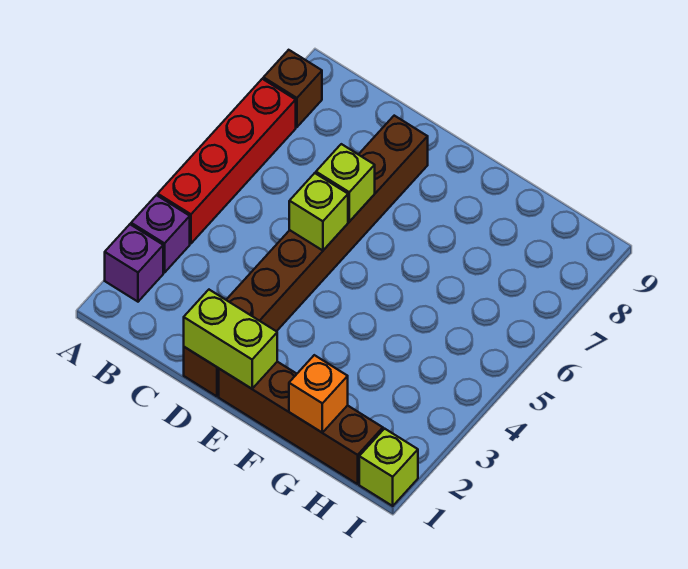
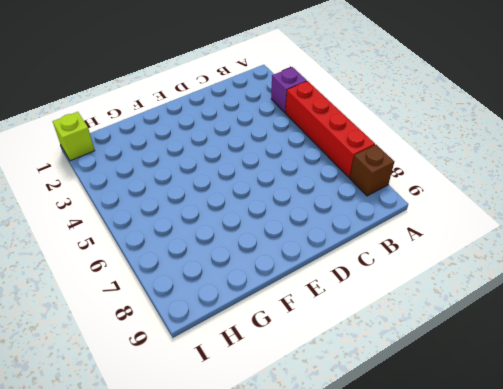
none -> purple 1x1 brick [105,224,163,302]
none -> brown 1x8 brick [184,116,428,396]

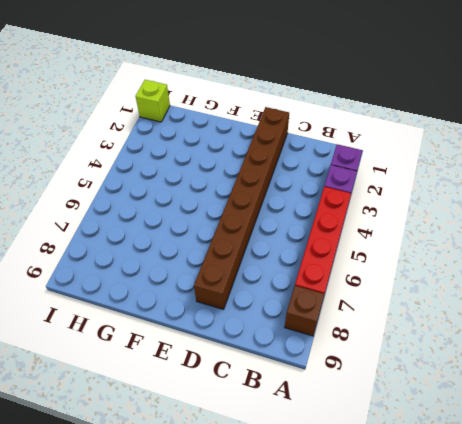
none -> brown 1x4 brick [219,362,383,484]
none -> lime 1x2 brick [184,290,277,389]

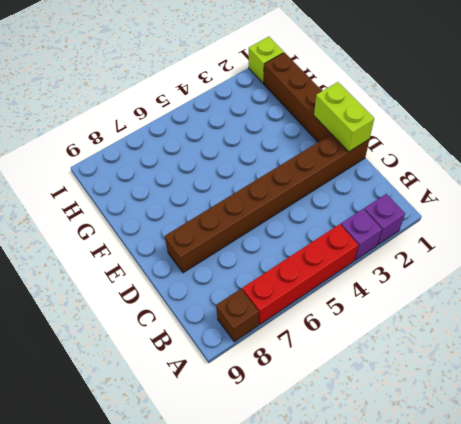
none -> lime 1x1 brick [289,173,348,251]
none -> lime 1x1 brick [316,144,375,222]

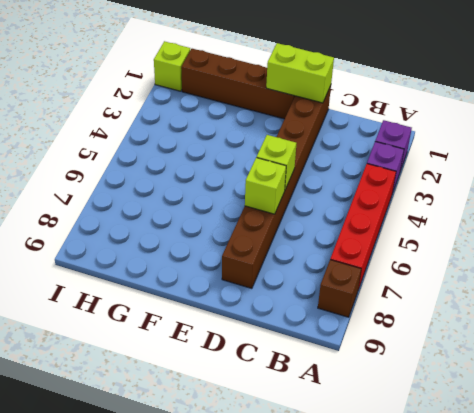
none -> orange 1x1 brick [289,355,348,433]

